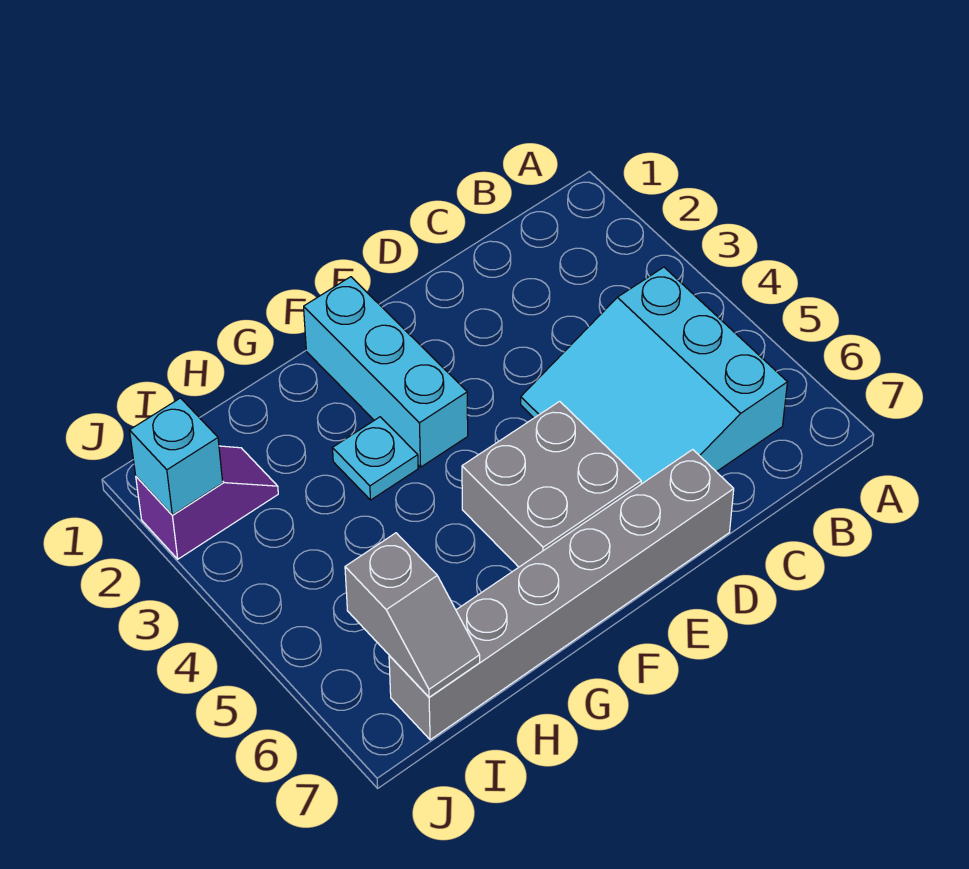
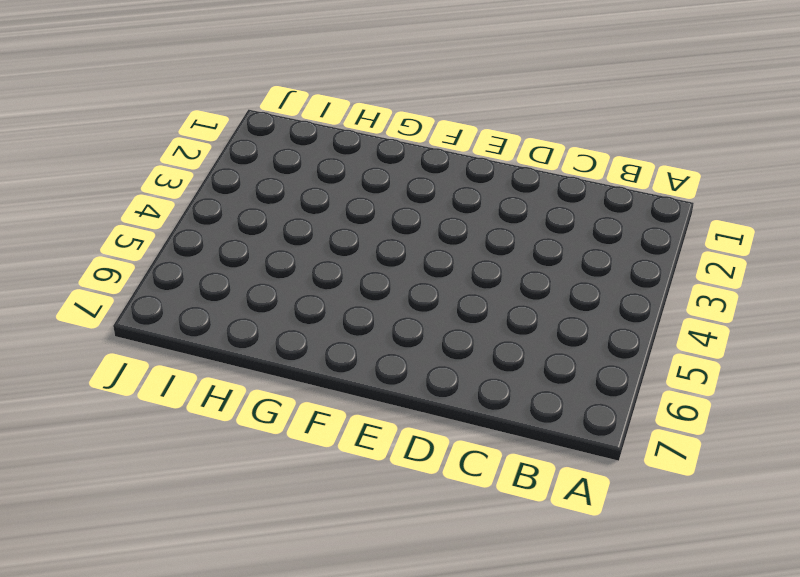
none -> cyan 3x3 slope [521,267,787,484]
none -> grey 1x6 brick [389,450,734,740]

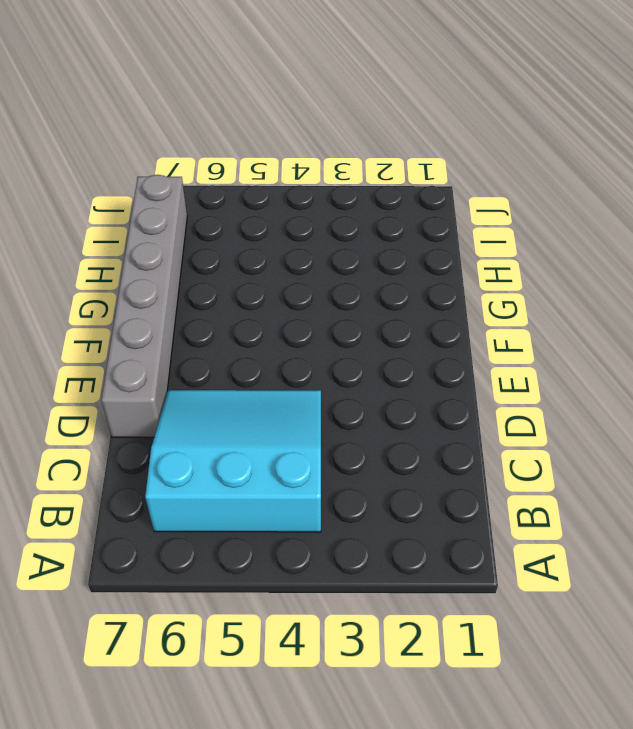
none -> grey 2x2 brick [462,401,641,567]
none -> cyan 1x3 brick [304,277,468,467]

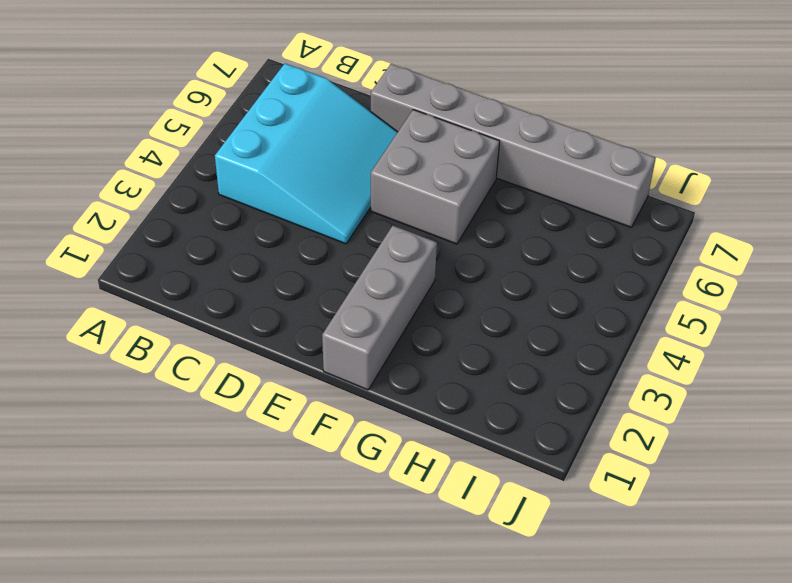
grey 1x3 brick [322,226,437,390] -> cyan 1x3 brick [304,277,468,467]
none -> cyan 1x1 plate [333,417,418,500]
none -> purple 1x2 slope [136,446,278,559]

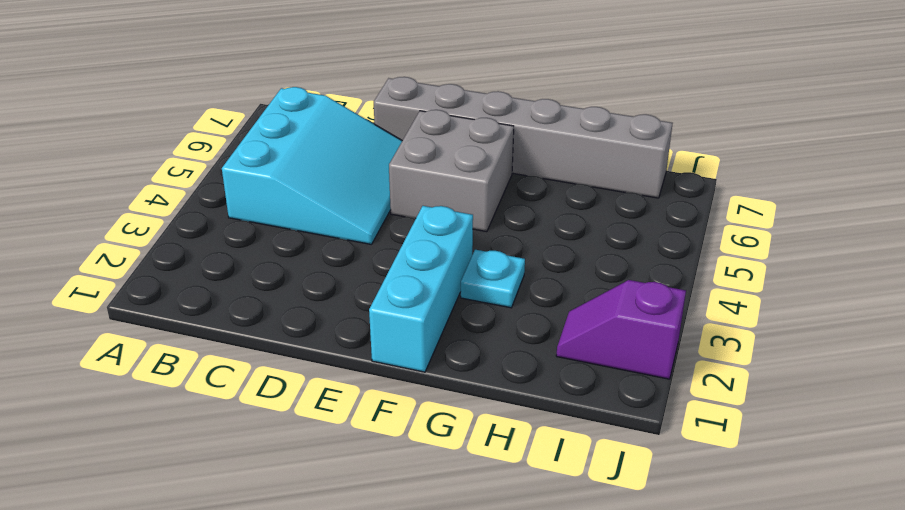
none -> grey 1x2 slope [345,533,480,697]
none -> cyan 1x1 brick [130,398,223,515]

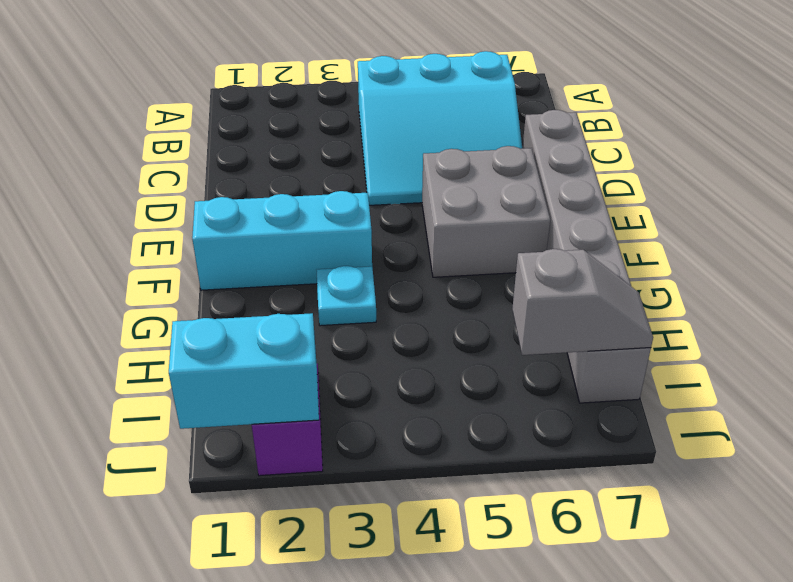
cyan 1x2 brick [169,313,319,429] -> cyan 1x1 brick [130,398,223,515]

